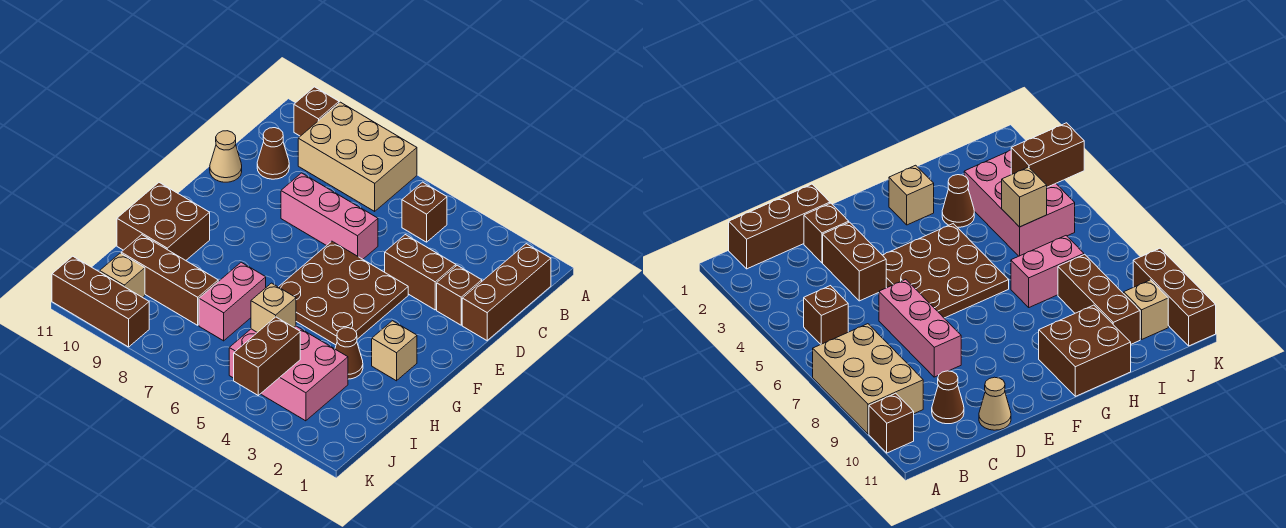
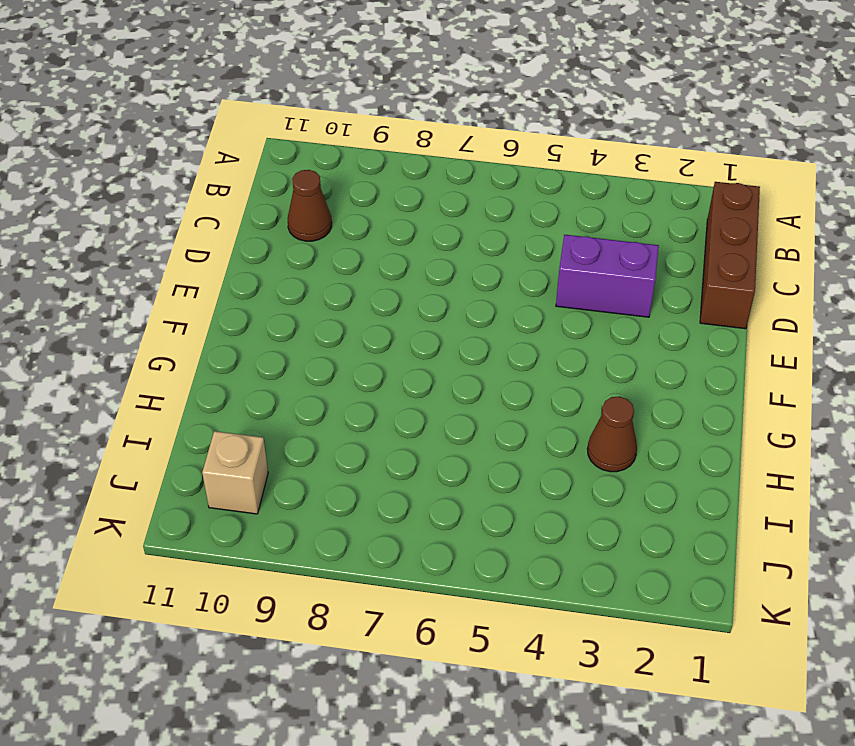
purple 1x2 brick [556,235,659,317] -> brown 1x2 brick [385,235,456,310]
none -> tan 2x3 brick [298,102,417,211]
none -> brown 1x1 brick [294,87,339,136]
none -> brown 1x1 brick [402,182,447,242]

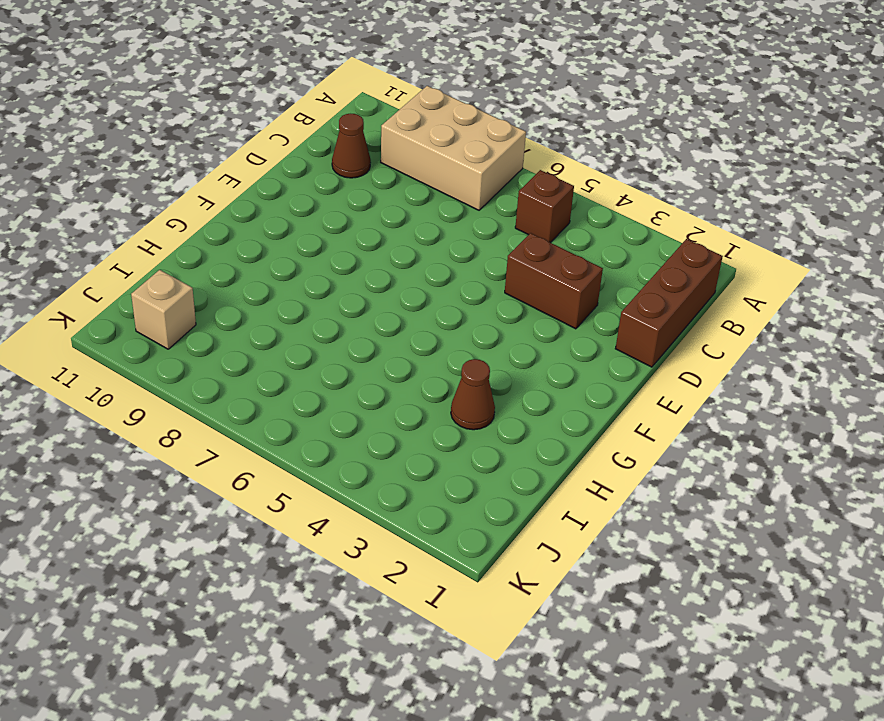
none -> brown 1x1 brick [294,87,339,136]
none -> brown 1x1 brick [437,265,482,325]
none -> pink 1x3 brick [281,173,378,259]

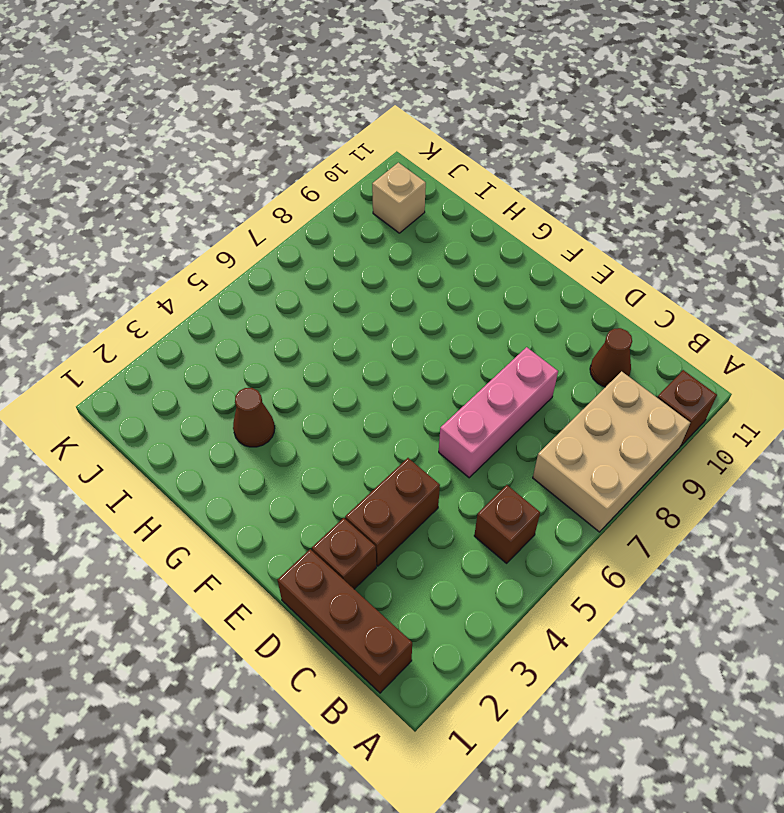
none -> tan 1x1 cone [210,131,242,182]
none -> brown 3x3 plate [279,241,408,345]
none -> tan 1x1 brick [372,321,417,381]

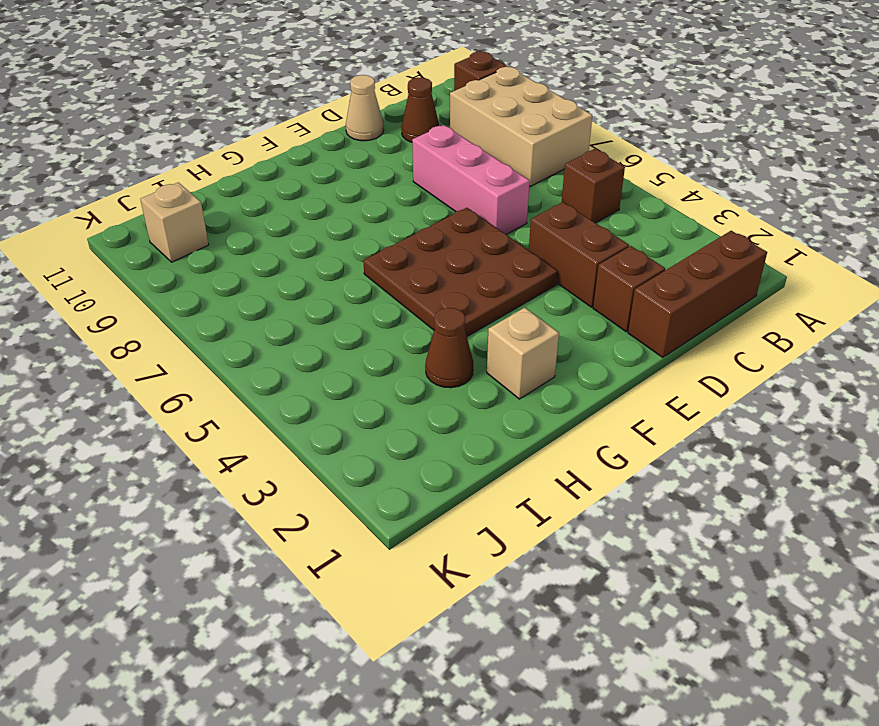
none -> brown 2x2 brick [117,183,210,260]
none -> pink 1x2 brick [199,262,266,341]
none -> pink 2x3 brick [229,326,348,421]

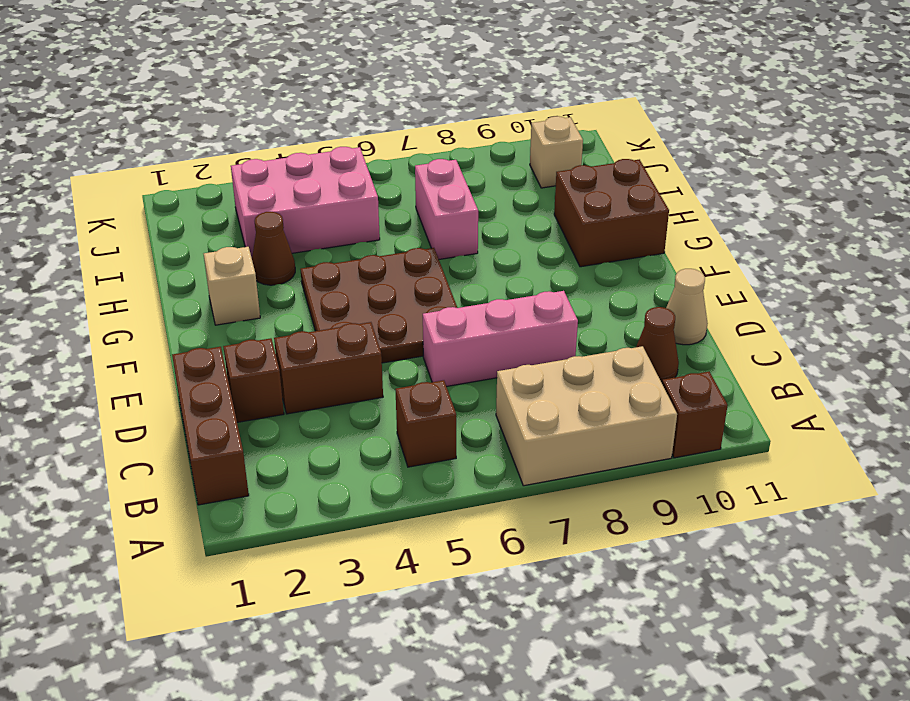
none -> brown 1x3 brick [121,235,218,325]
none -> brown 1x3 brick [52,256,149,347]
none -> tan 1x1 brick [251,283,296,333]

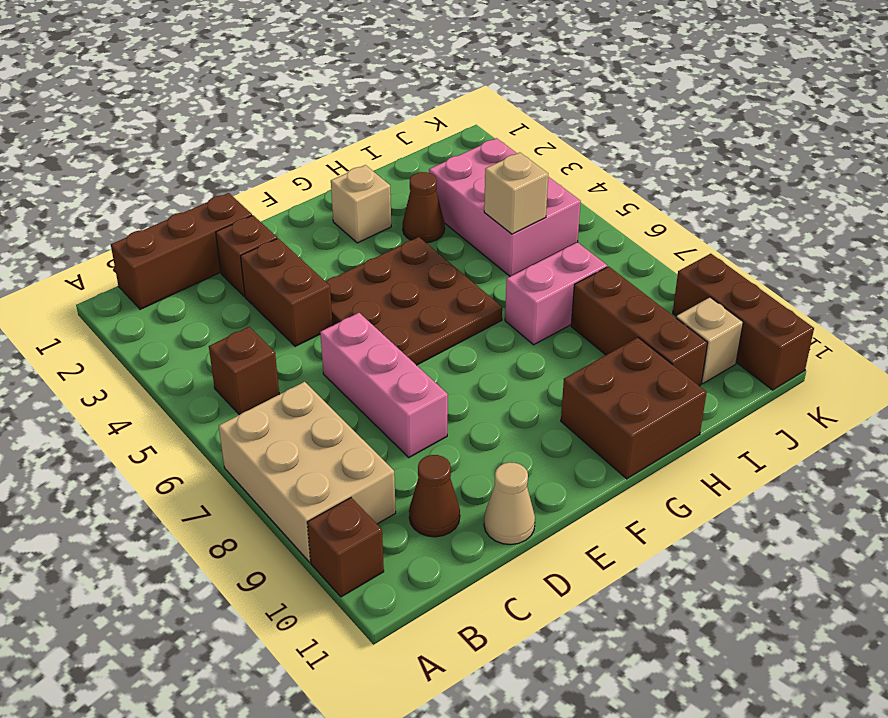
none -> brown 1x2 brick [234,317,300,395]

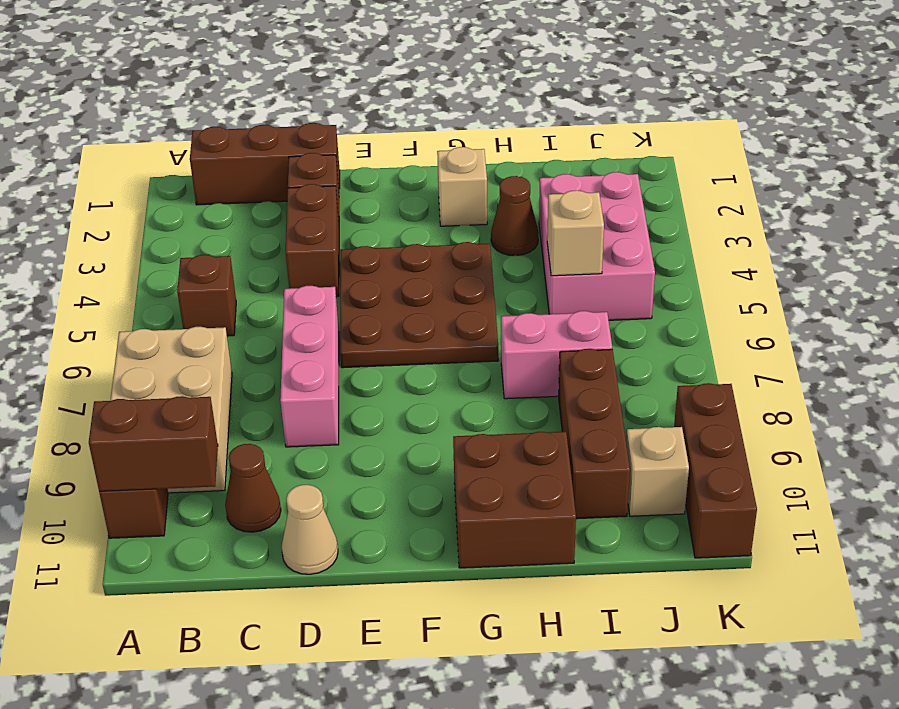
brown 1x2 brick [89,396,218,491] -> brown 1x2 brick moved to [234,317,300,395]

